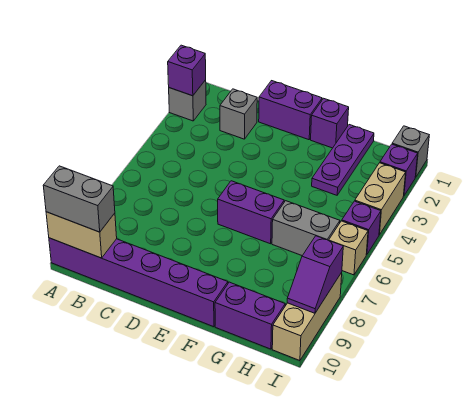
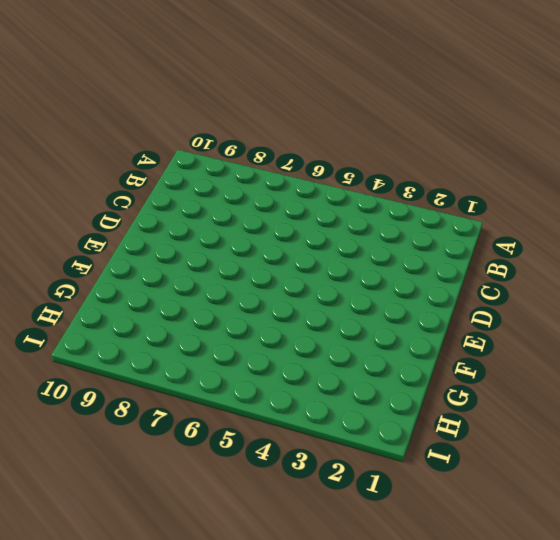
none -> grey 1x1 brick [169,80,206,121]
none -> purple 1x6 brick [49,238,228,327]
none -> grey 1x1 brick [220,89,257,139]

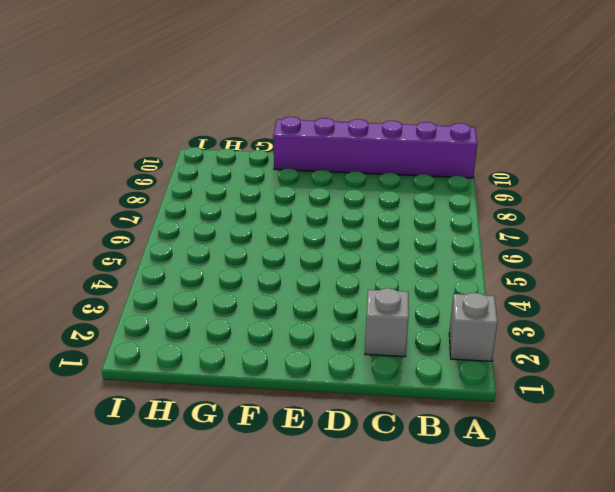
none -> purple 1x2 brick [259,81,322,140]
none -> purple 1x2 brick [218,181,284,244]
none -> purple 1x1 brick [311,98,349,148]

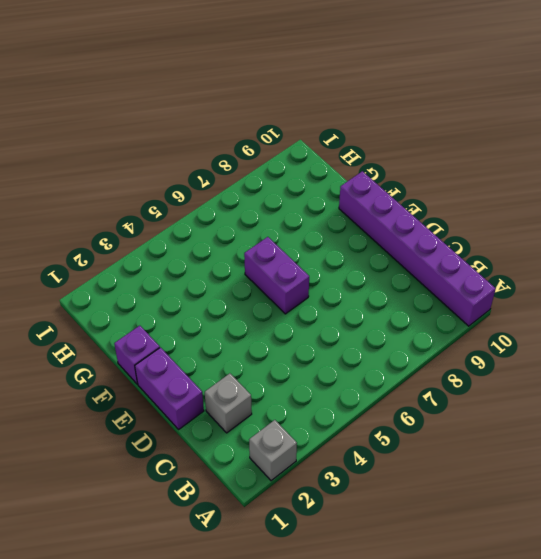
none -> purple 1x3 plate [312,125,374,195]
none -> grey 1x2 brick [272,201,340,256]
none -> purple 1x2 brick [215,282,285,349]

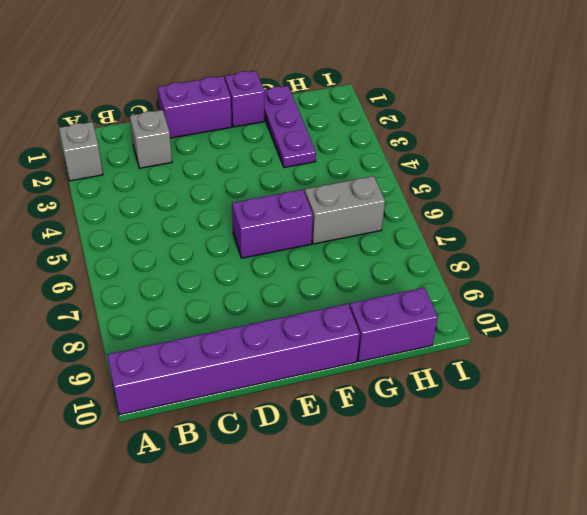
none -> grey 1x1 brick [392,126,429,177]
none -> purple 1x1 brick [380,144,418,195]
none -> tan 1x2 brick [355,163,406,235]

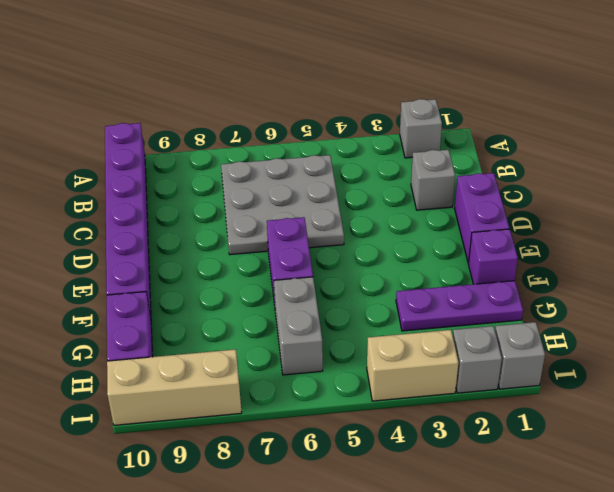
grey 3x3 plate [221,155,344,255] -> none
grey 1x1 brick [453,326,502,393] -> purple 1x1 brick [380,144,418,195]
none -> purple 1x1 brick [342,201,381,255]
none -> tan 1x1 brick [329,221,368,275]
none -> purple 1x1 brick [168,45,206,96]

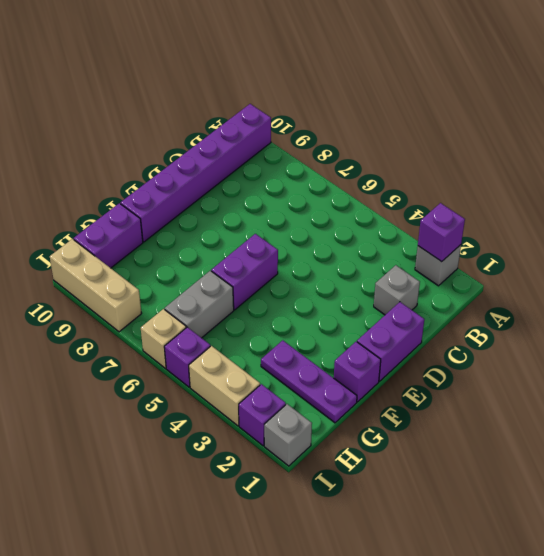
none -> tan 1x2 brick [46,212,117,258]
none -> purple 1x2 slope [287,236,343,313]
none -> grey 1x2 brick [43,166,115,232]

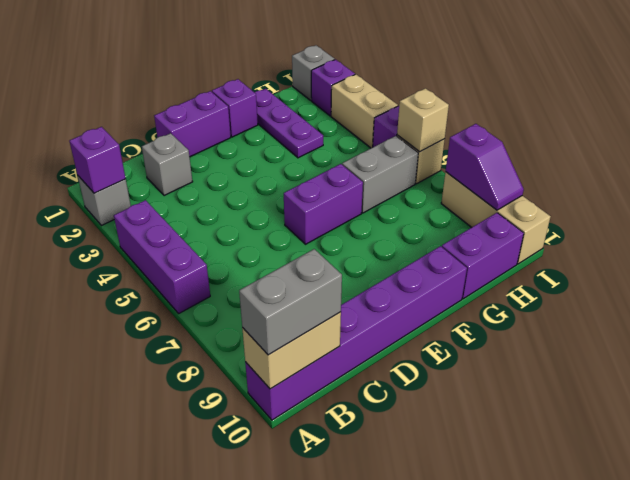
purple 1x3 brick [114,200,210,313] -> none
tan 1x1 brick [397,88,449,152] -> none

